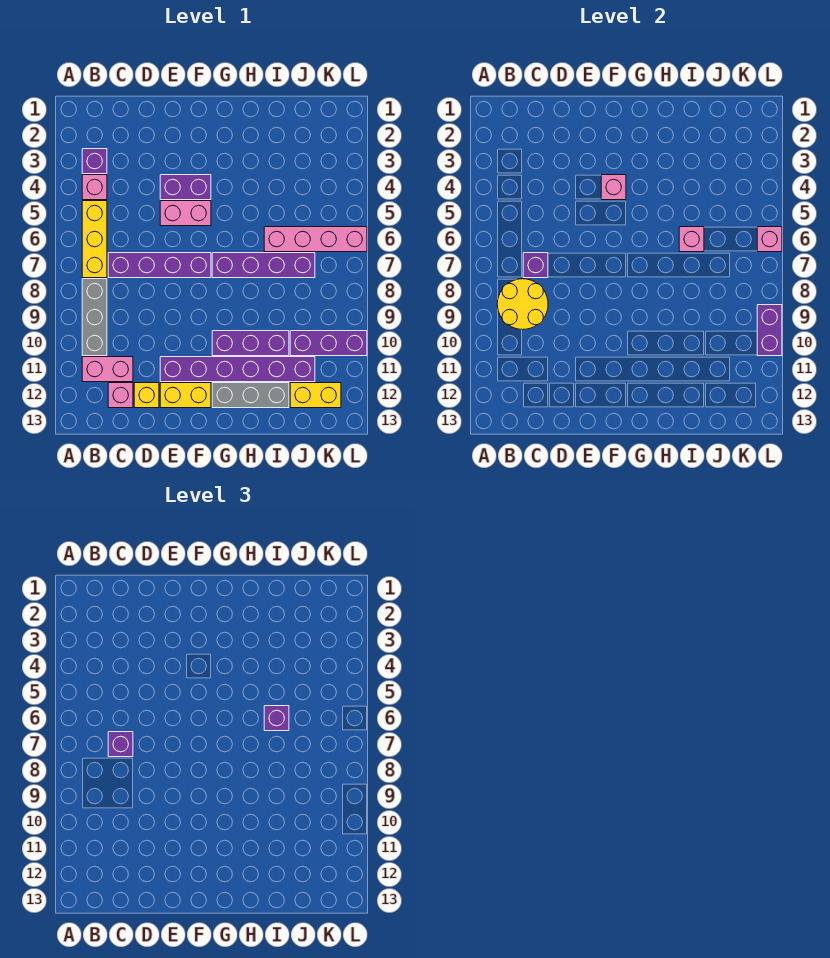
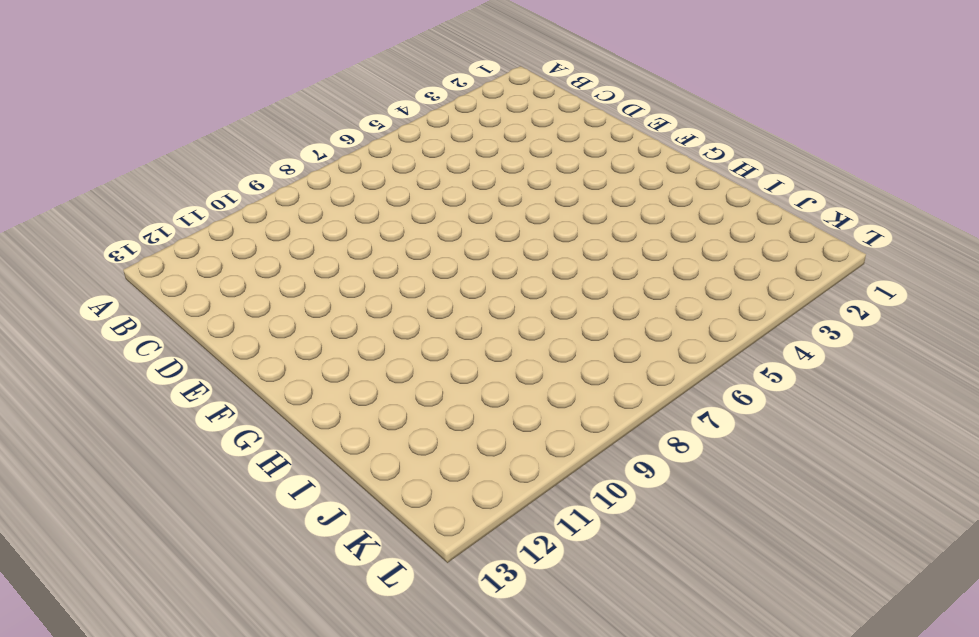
none -> purple 1x1 brick [82,149,107,174]
none -> pink 1x1 brick [82,175,107,200]
none -> yellow 1x3 brick [82,201,107,278]

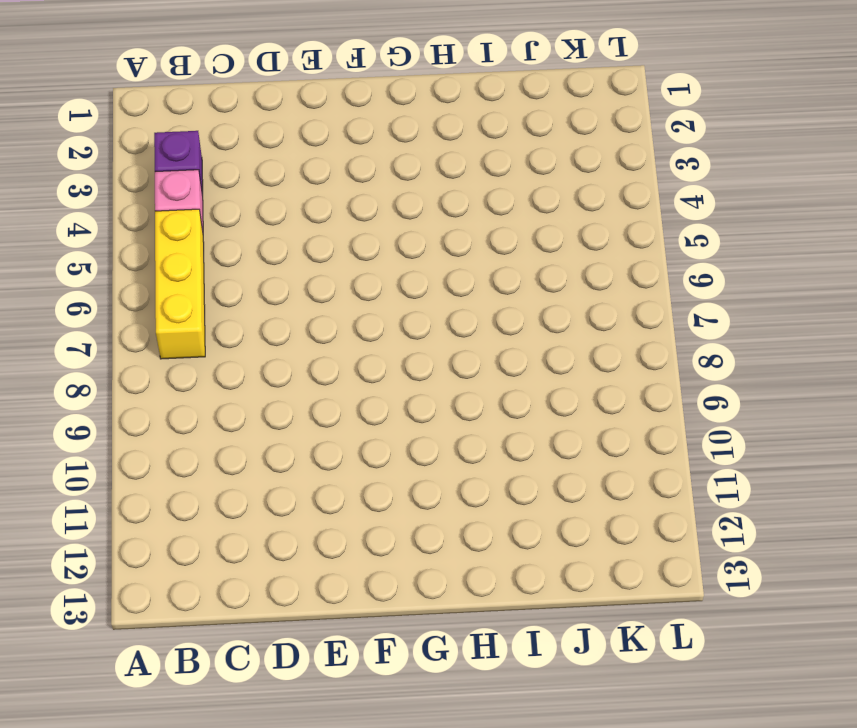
none -> grey 1x3 brick [82,279,107,356]
none -> pink 1x2 brick [82,357,133,382]
none -> purple 1x4 brick [108,253,211,278]

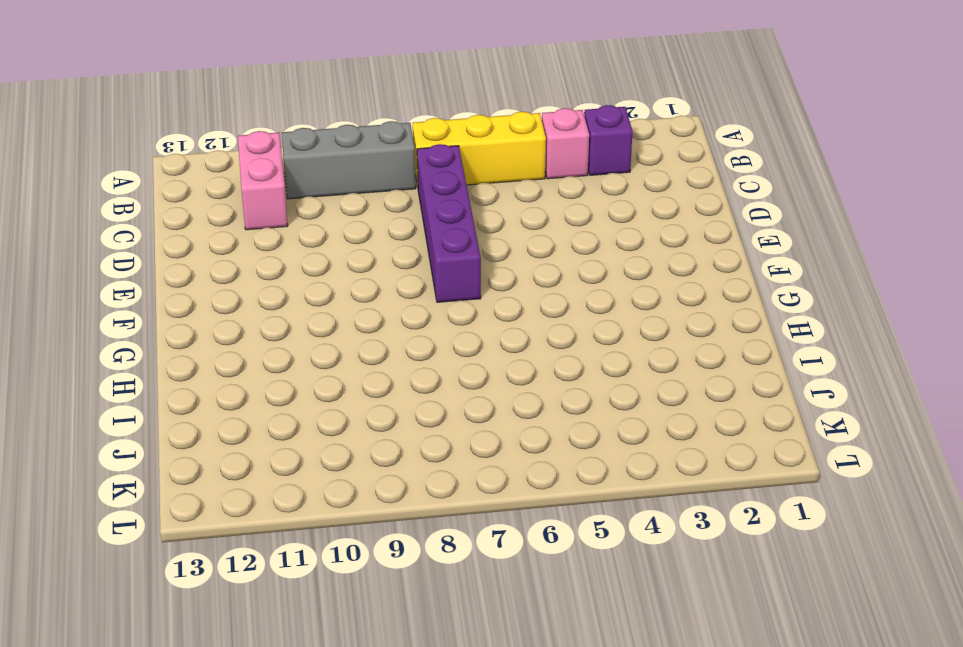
none -> pink 1x1 brick [108,383,133,408]
none -> yellow 1x1 brick [134,383,159,408]
none -> purple 1x2 brick [160,175,211,200]

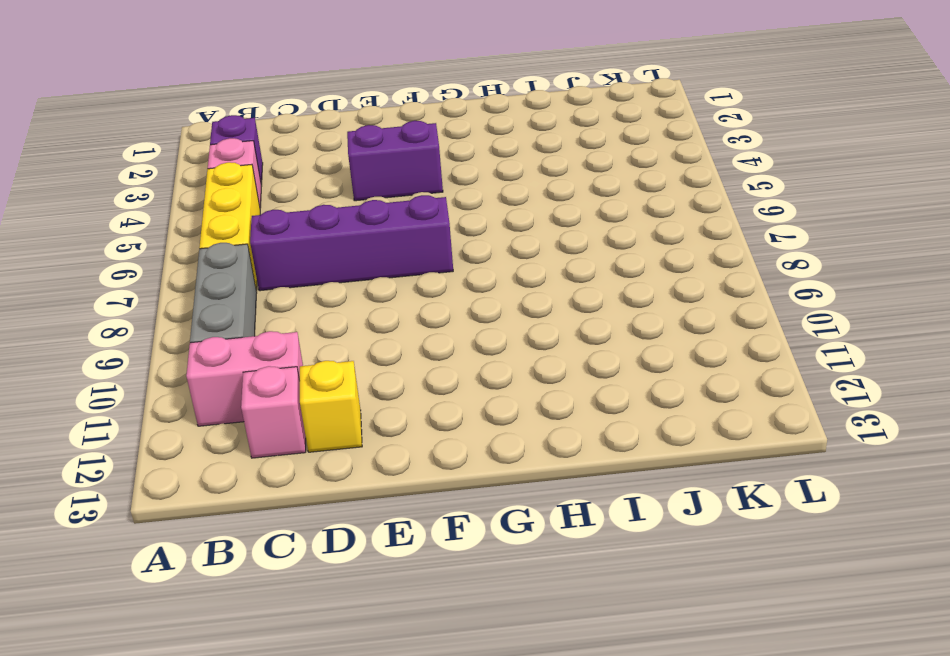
none -> pink 1x2 brick [160,201,211,226]
none -> purple 1x6 brick [160,357,315,382]
none -> yellow 1x2 brick [160,383,211,408]

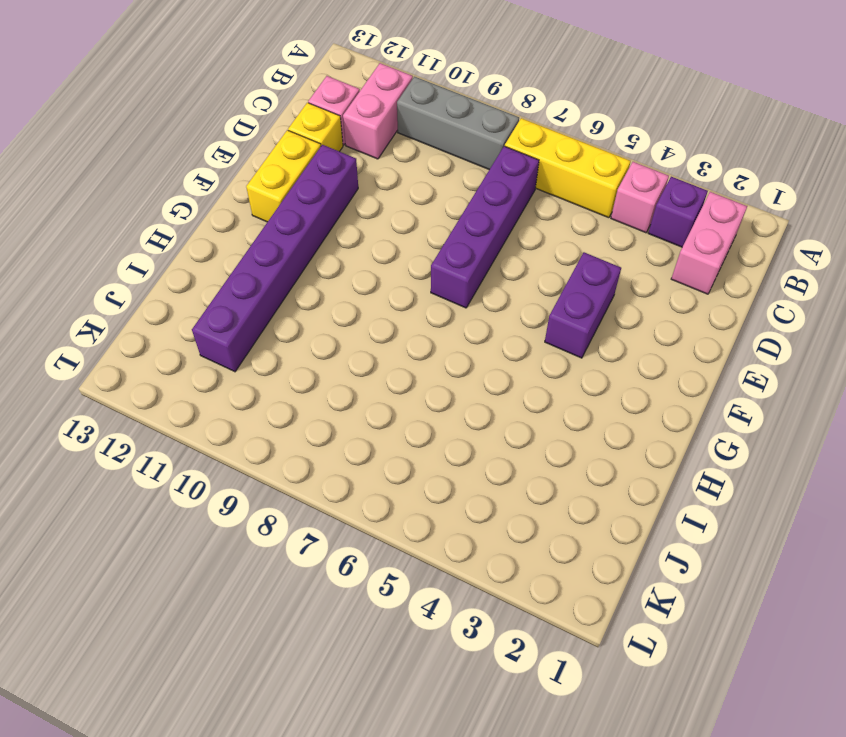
pink 1x2 brick [671,192,747,294] -> pink 1x2 brick moved to [160,201,211,226]
none -> purple 1x4 brick [212,253,315,278]
none -> purple 1x3 brick [212,331,289,356]
none -> grey 1x3 brick [212,383,289,408]

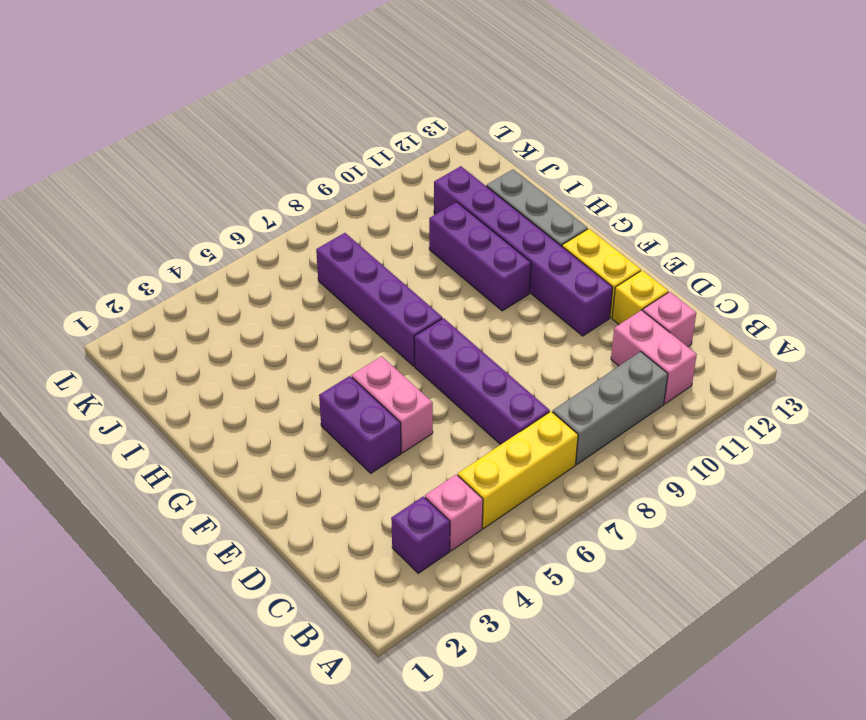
none -> pink 1x4 brick [264,227,367,252]
none -> purple 1x3 brick [290,331,367,356]
none -> yellow 1x2 brick [290,383,341,408]

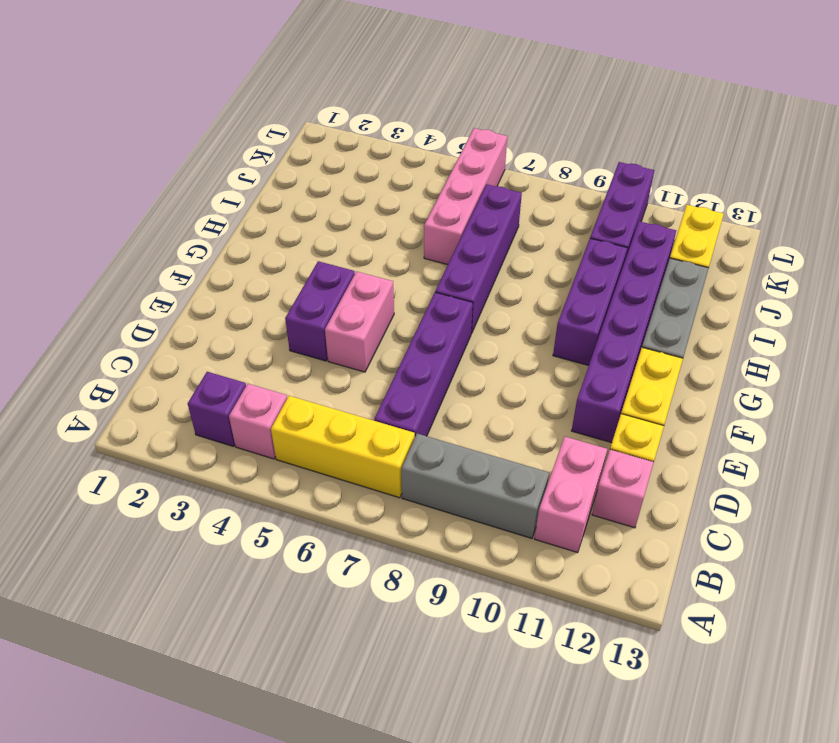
none -> yellow 2x2 round brick [497,279,548,330]
none -> purple 1x1 brick [523,253,548,278]
none -> pink 1x1 brick [601,175,626,200]

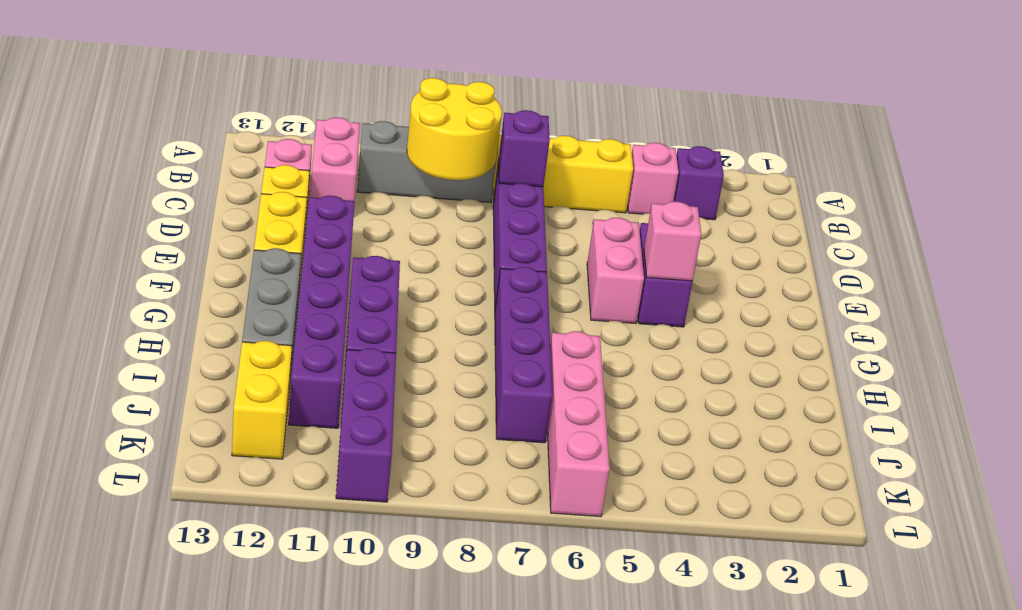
none -> pink 1x1 brick [679,227,704,252]
none -> pink 1x1 brick [757,227,782,252]
none -> purple 1x2 brick [757,305,782,356]

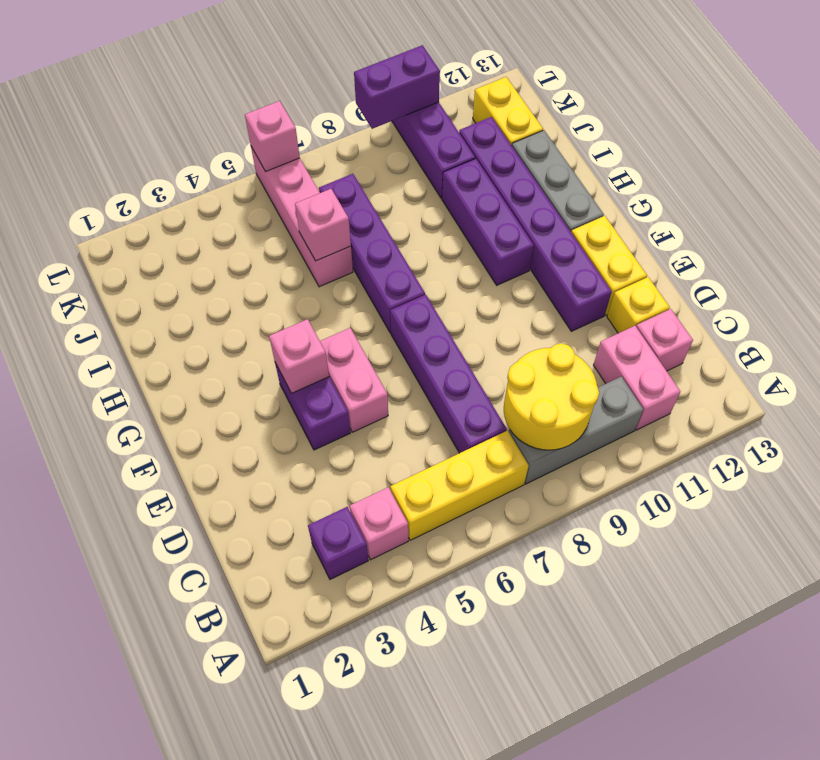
none -> purple 1x1 brick [523,253,548,278]
none -> purple 1x1 brick [108,732,133,757]
none -> purple 1x1 brick [264,706,289,731]

